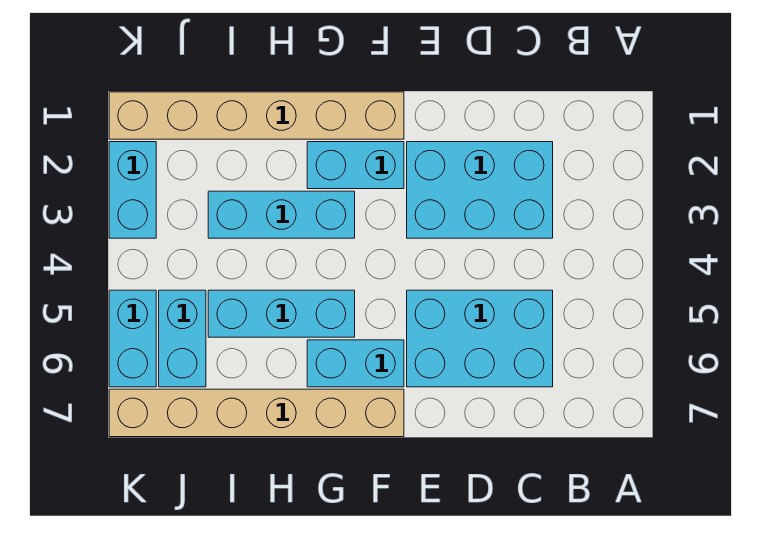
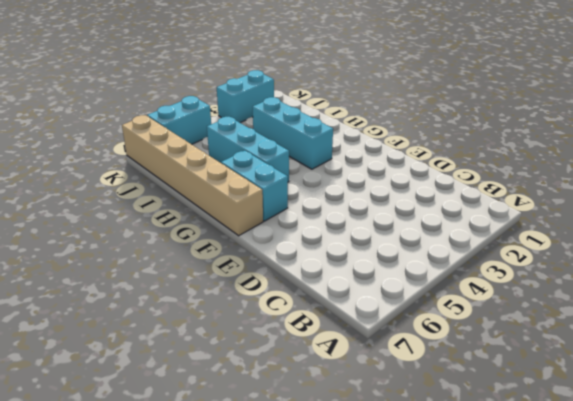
none -> cyan 2x3 brick [407,142,553,238]
none -> cyan 2x3 brick [407,290,553,387]

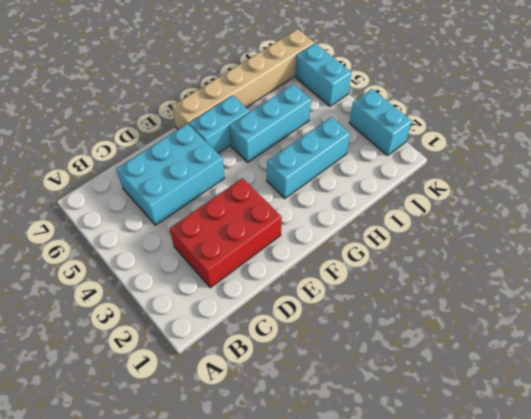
red 2x3 brick [170,178,282,288] -> cyan 2x3 brick [407,142,553,238]
none -> tan 1x6 brick [109,92,404,139]
none -> cyan 1x2 brick [307,142,404,189]

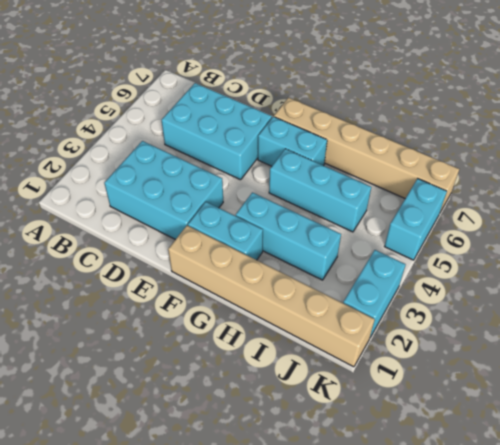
none -> cyan 1x2 brick [159,290,206,387]

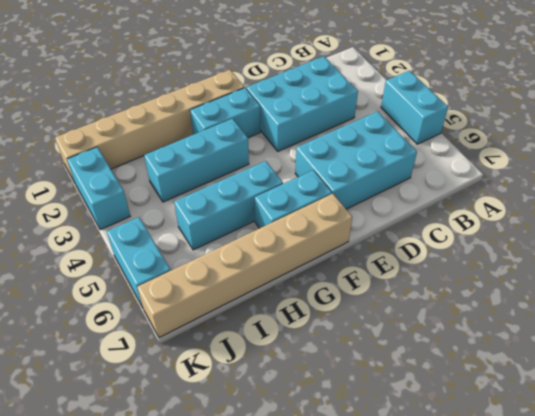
cyan 1x2 brick [381,71,448,144] -> cyan 1x2 brick moved to [159,290,206,387]

